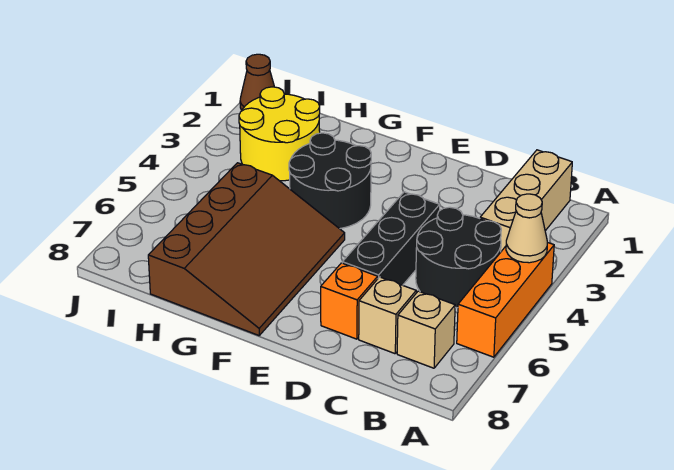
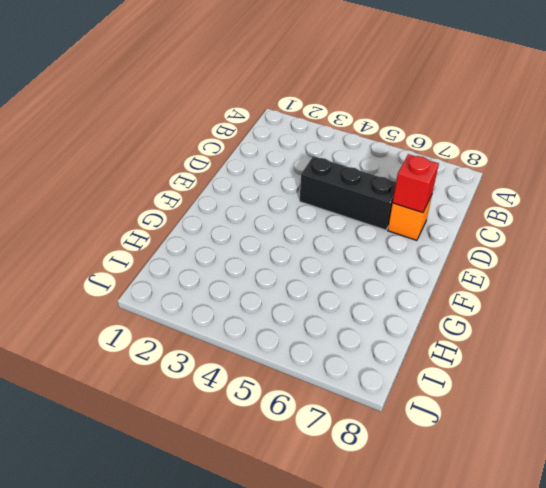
red 1x1 brick [393,154,439,213] -> none
none -> orange 1x3 brick [457,242,554,357]
none -> tan 1x3 brick [480,150,572,251]
none -> black 2x2 round brick [416,207,501,308]

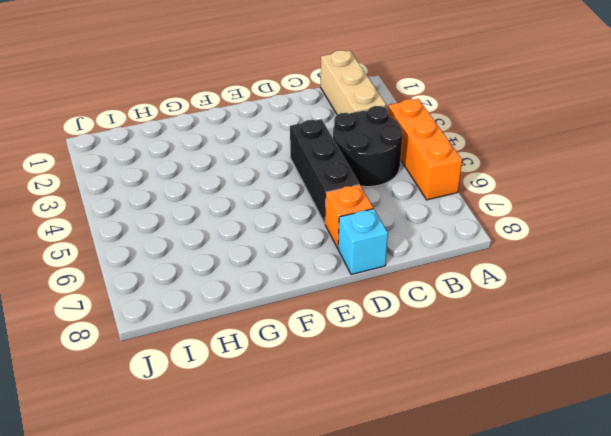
cyan 1x1 brick [338,209,388,274] -> none
none -> tan 1x1 brick [397,291,455,368]
none -> tan 1x1 brick [359,277,416,354]
none -> black 2x2 round brick [289,133,371,229]

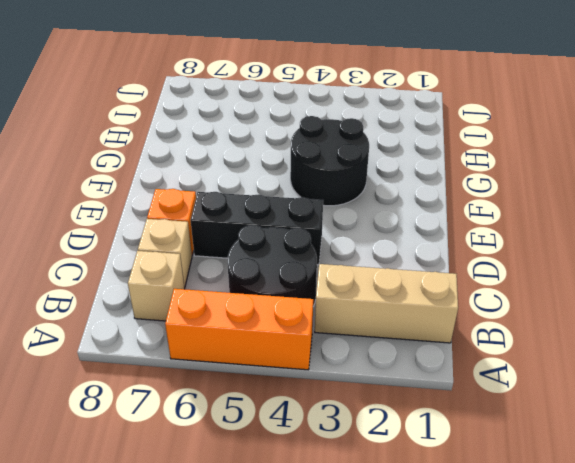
none -> brown 3x4 slope [148,163,345,335]
none -> yellow 2x2 round brick [239,87,320,181]
none -> brown 1x1 cone [240,54,274,110]

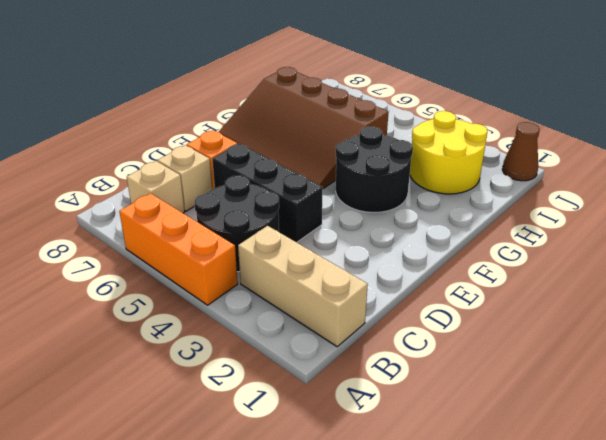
none -> tan 1x1 cone [506,194,547,263]

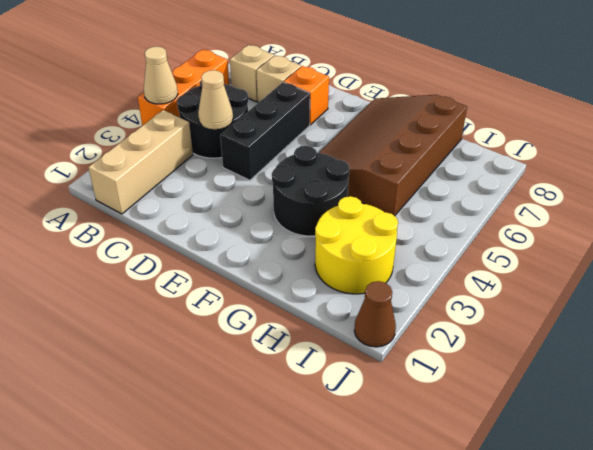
tan 1x1 cone [198,70,233,129] -> none

